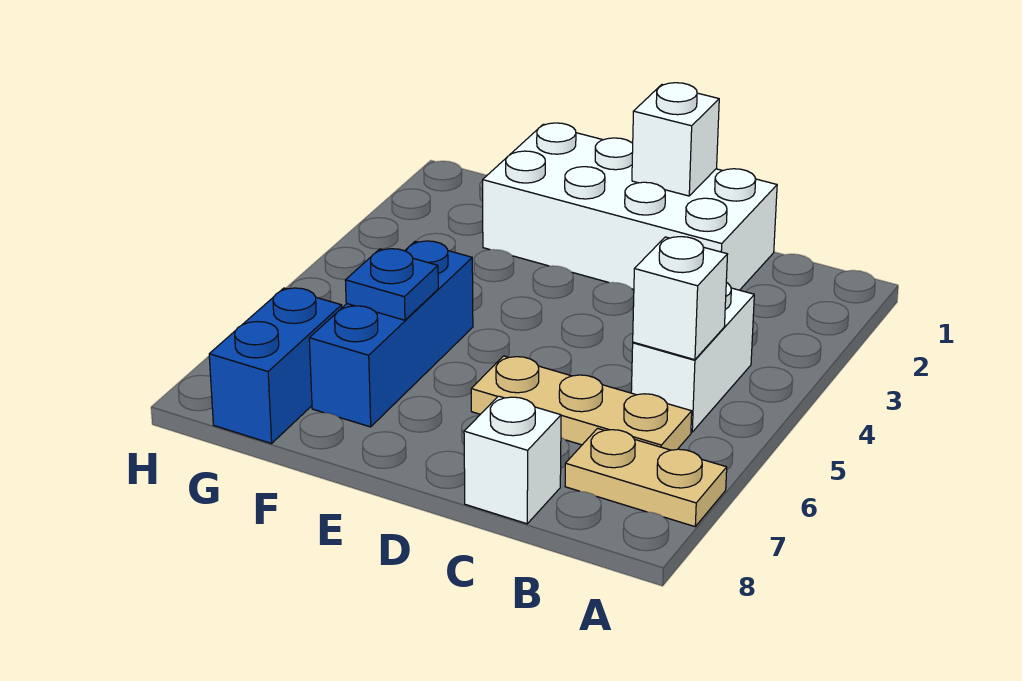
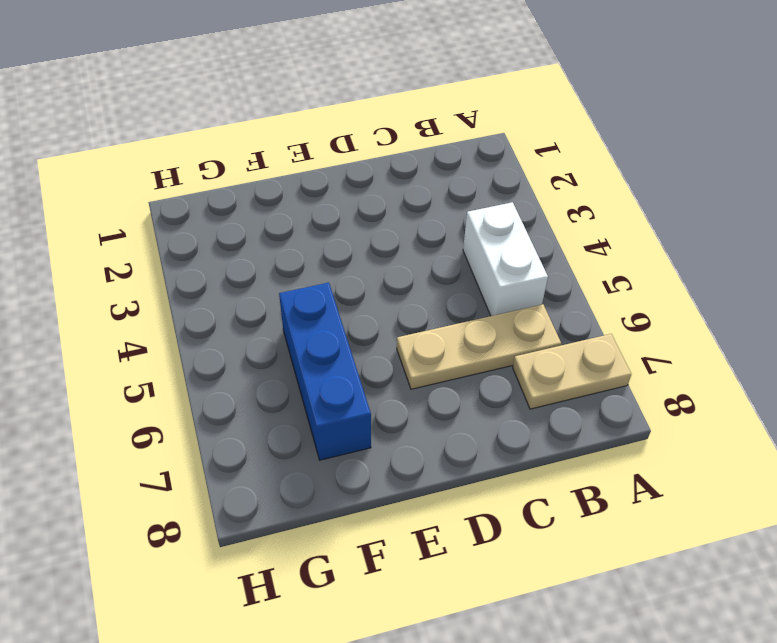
none -> white 2x4 brick [483,123,777,290]
none -> white 1x1 brick [464,396,561,524]

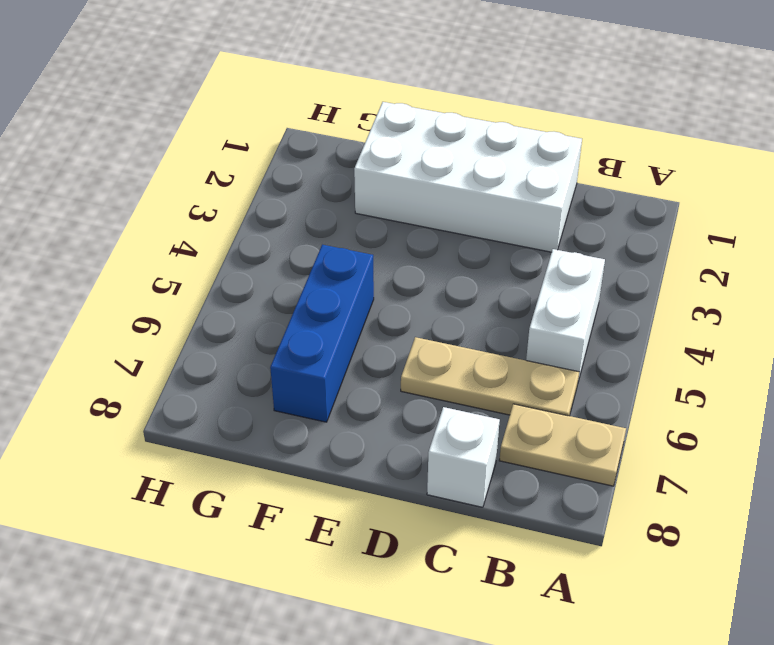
none -> blue 1x2 brick [209,288,342,444]
none -> white 1x1 brick [633,237,728,360]

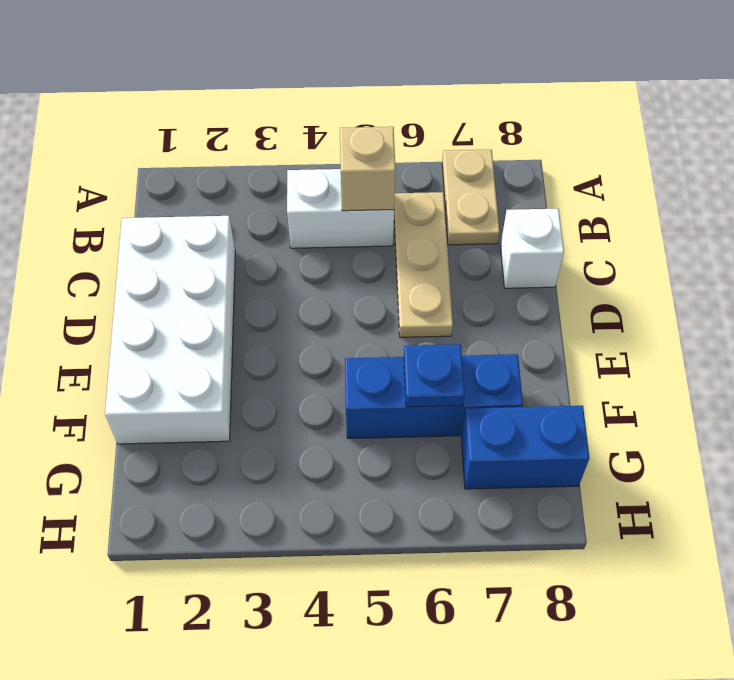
tan 1x1 brick [340,127,396,211] -> white 1x1 brick [633,237,728,360]
none -> white 1x1 brick [632,83,719,196]

